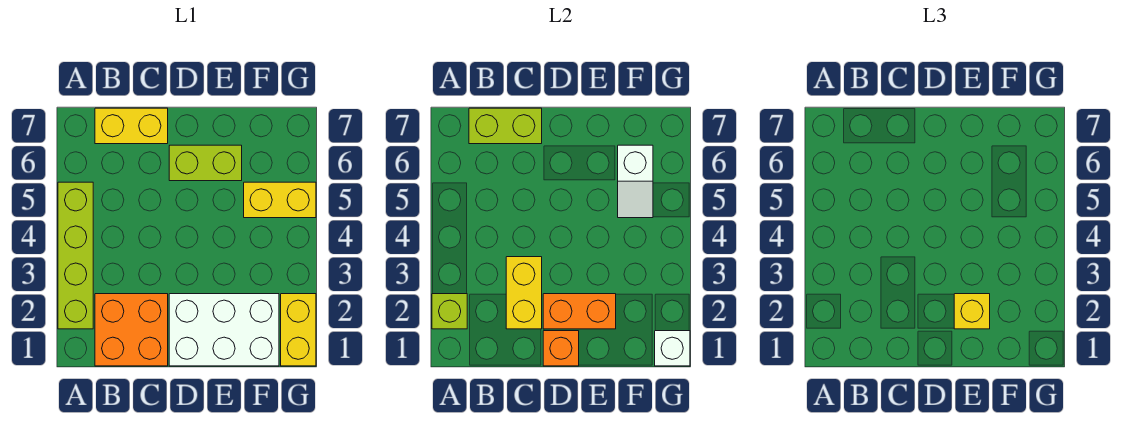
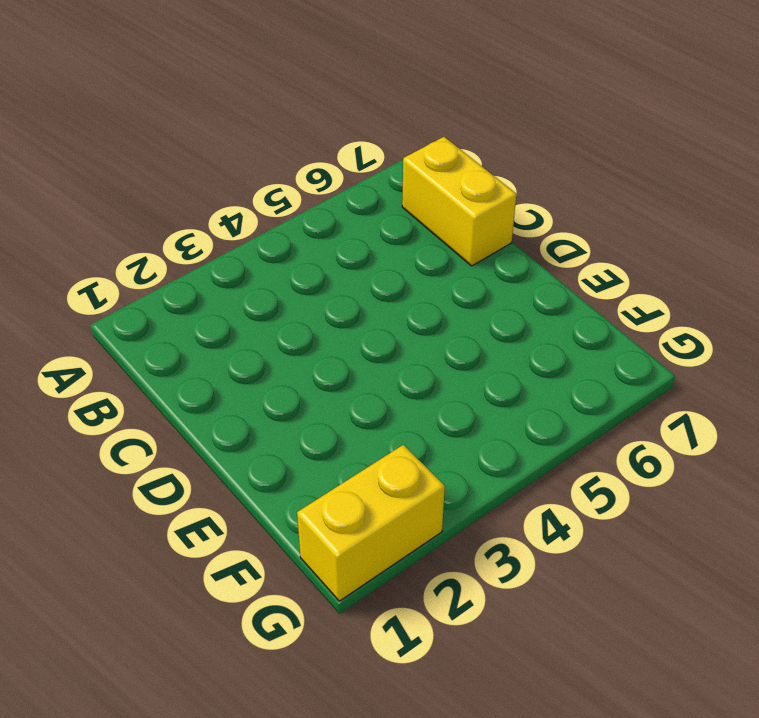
none -> lime 1x4 brick [58,182,93,329]
none -> orange 2x2 brick [95,294,168,366]
none -> white 2x3 brick [169,294,279,366]

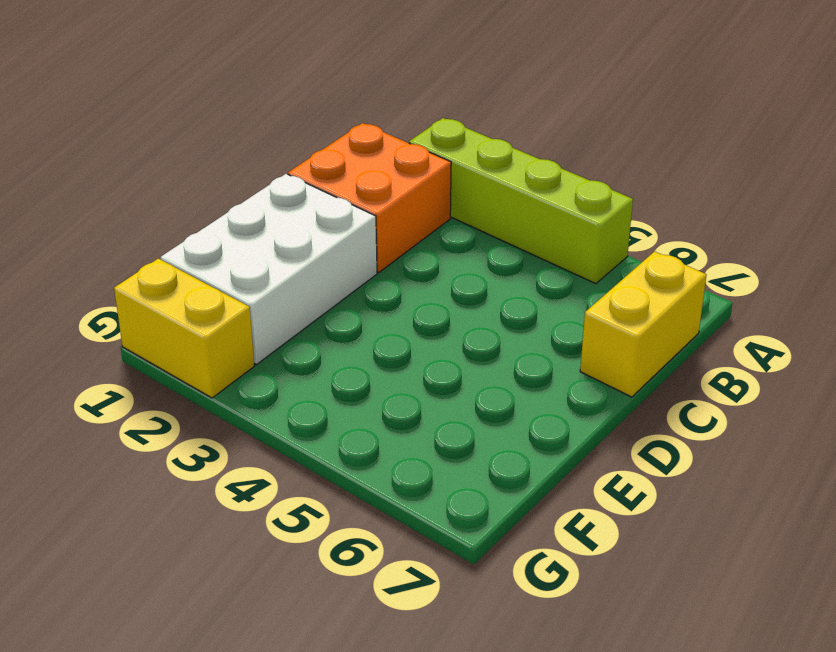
none -> lime 1x2 brick [169,145,242,181]
none -> yellow 1x2 brick [244,182,316,218]
none -> lime 1x1 brick [432,294,467,329]

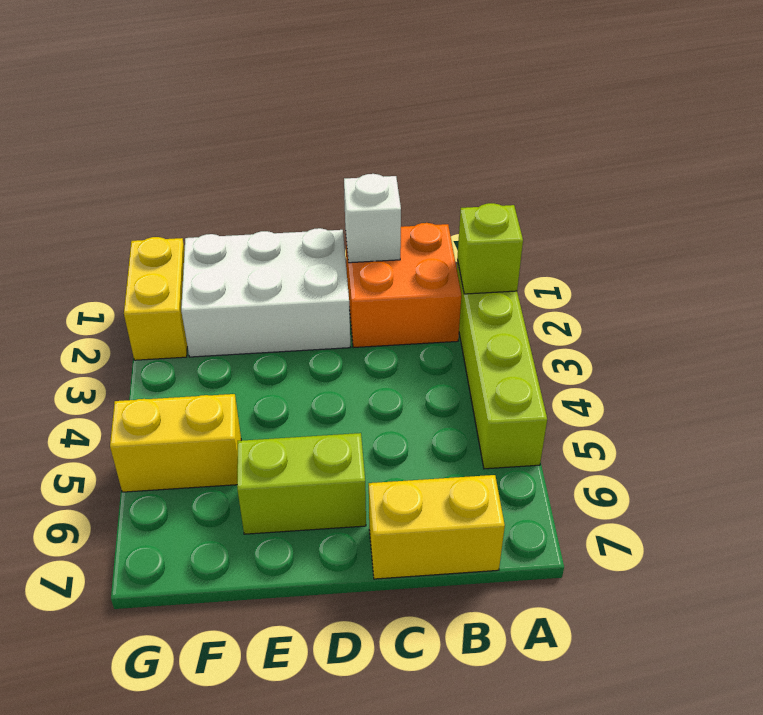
white 1x1 brick [344,174,401,263] -> white 1x1 brick moved to [655,331,690,366]
none -> lime 1x2 brick [469,108,542,144]
none -> yellow 1x2 brick [506,257,542,329]
none -> orange 1x1 brick [543,331,579,366]

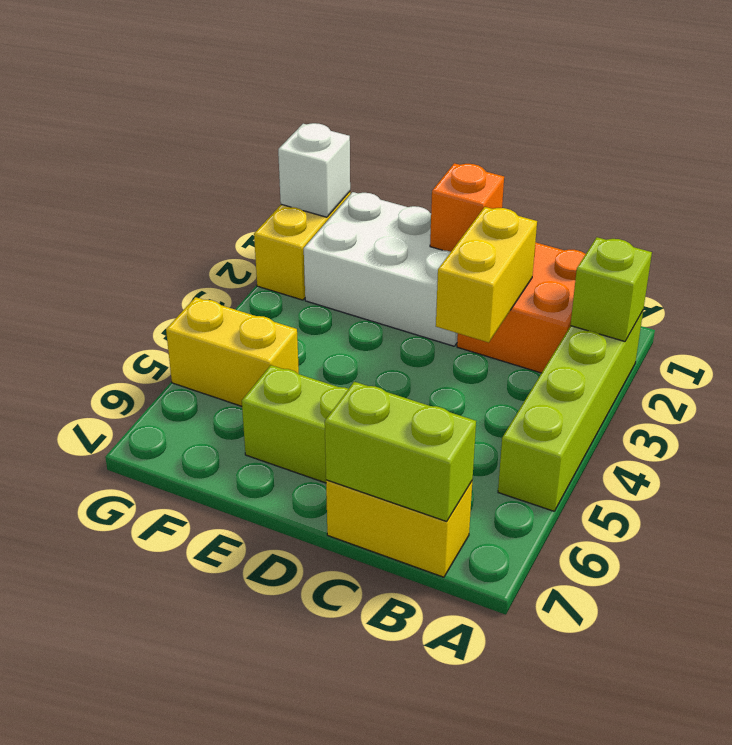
none -> orange 1x2 brick [543,294,616,329]
none -> white 1x2 slope [618,145,653,218]
none -> yellow 1x1 brick [954,294,990,329]

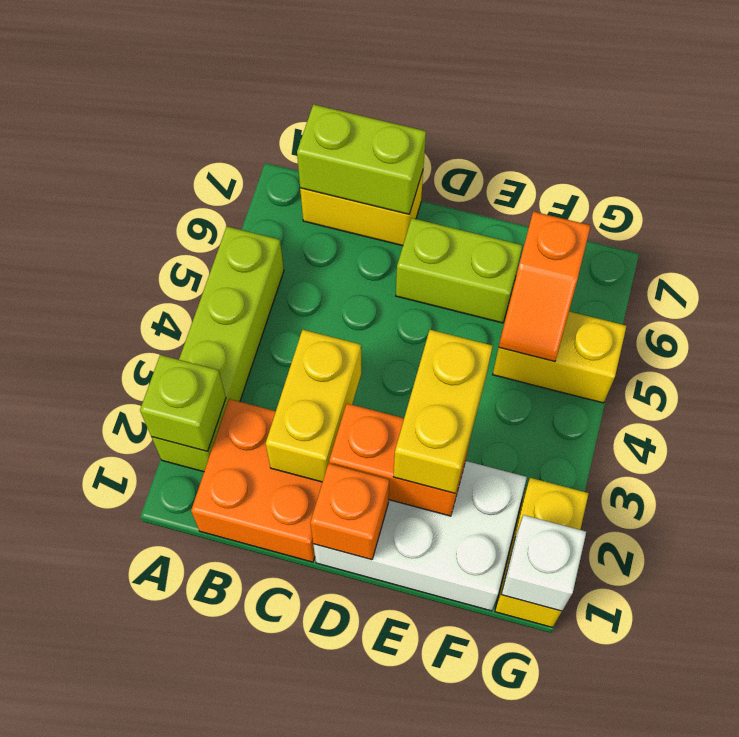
yellow 1x2 brick [394,330,493,493] -> yellow 1x1 brick [954,294,990,329]
orange 1x2 slope [499,212,590,362] -> white 1x2 slope [618,145,653,218]

